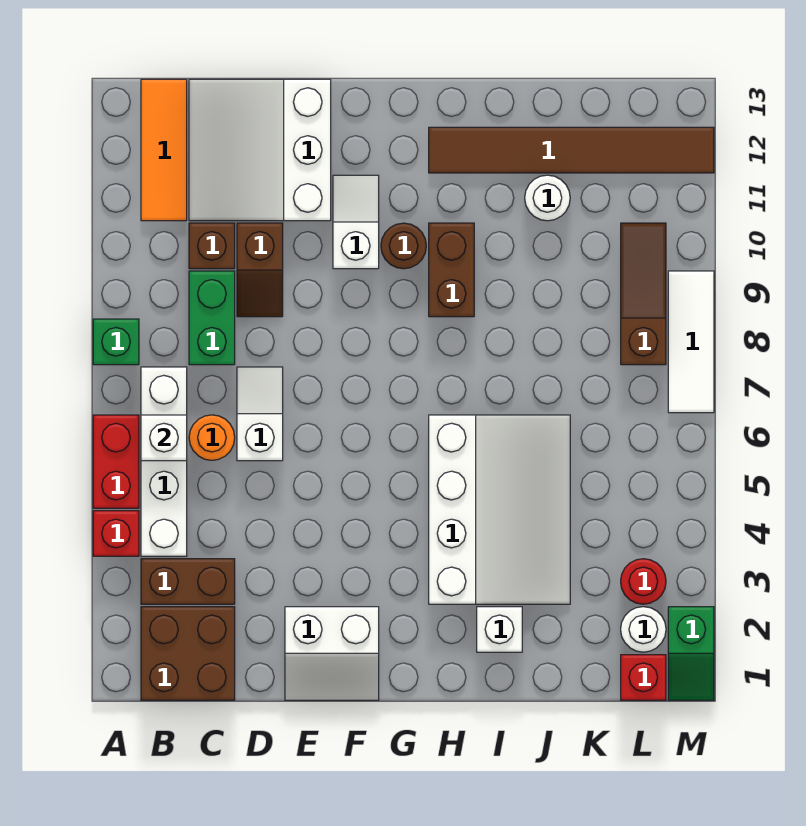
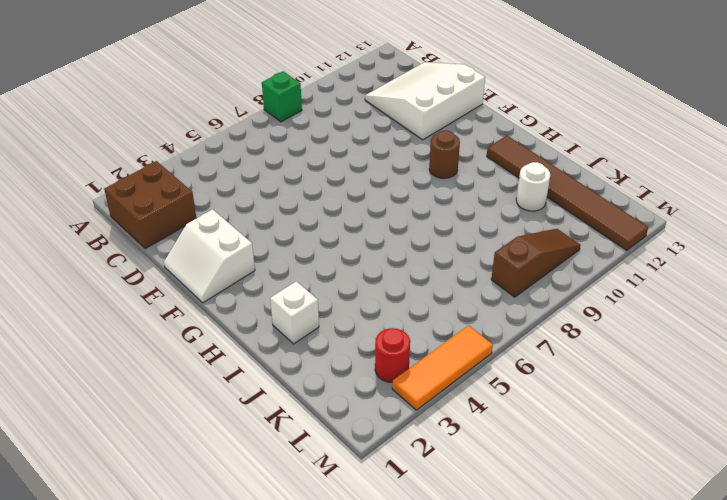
orange 1x3 tile [392,325,493,410] -> orange 1x3 tile moved to [141,79,187,221]
none -> red 1x1 brick [93,511,139,556]
none -> red 1x2 brick [93,415,139,508]
none -> brown 1x2 brick [141,559,235,604]

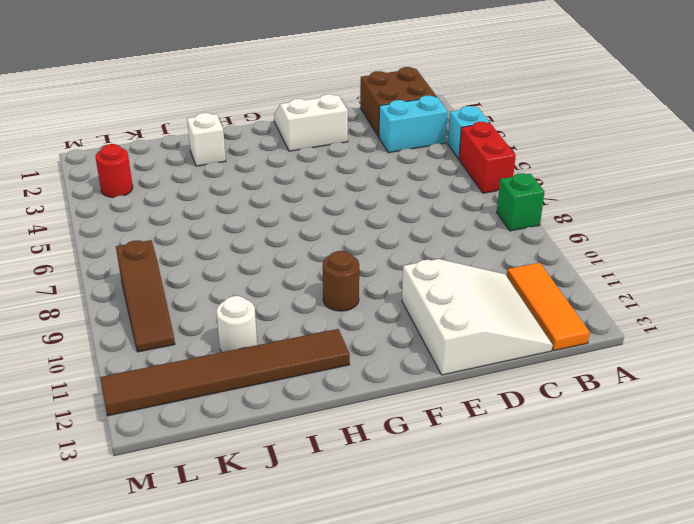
cyan 1x1 brick [448,106,489,159] -> red 1x1 brick [93,511,139,556]
cyan 1x2 brick [379,96,448,153] -> brown 1x2 brick [141,559,235,604]
none -> white 1x4 brick [141,367,187,556]
none -> orange 1x1 round brick [189,415,235,460]
none -> green 1x2 brick [189,271,235,365]

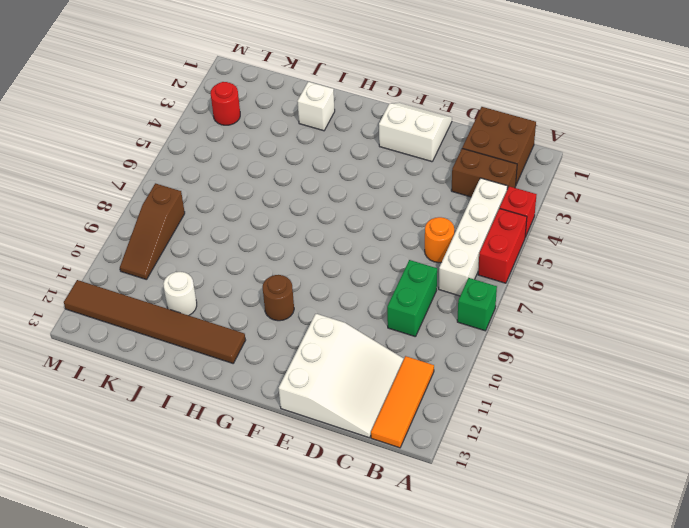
none -> brown 1x1 brick [189,223,235,269]
none -> white 1x2 slope [237,367,283,461]
none -> brown 1x2 slope [237,223,283,317]

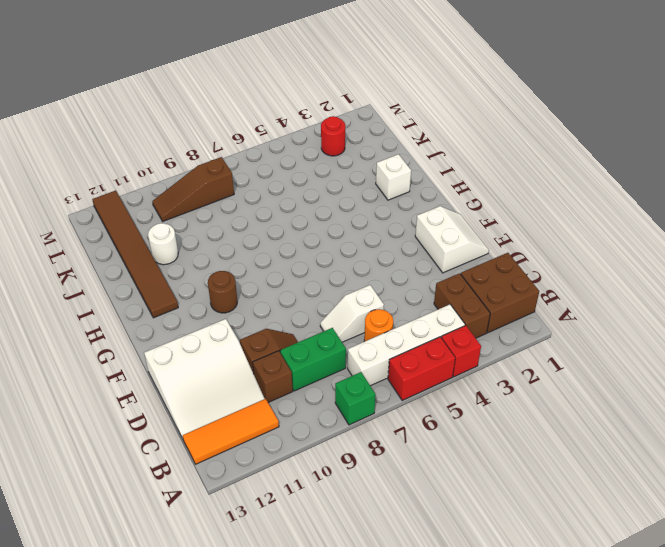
none -> white 1x2 slope [333,175,379,269]
none -> white 3x4 slope [429,415,570,604]
none -> brown 1x2 brick [429,223,474,317]

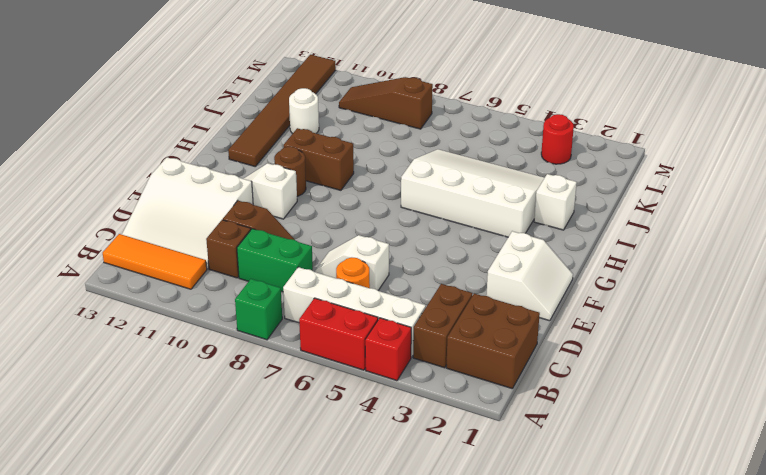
none -> red 1x1 brick [621,655,666,700]
none -> white 1x1 round brick [621,607,666,652]
none -> green 1x2 slope [668,607,714,700]

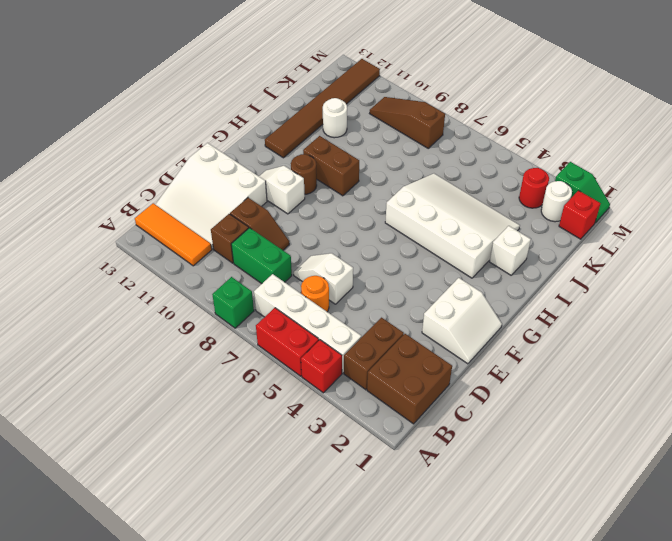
none -> white 1x3 tile [668,271,714,413]
none -> white 1x1 brick [141,415,187,461]

